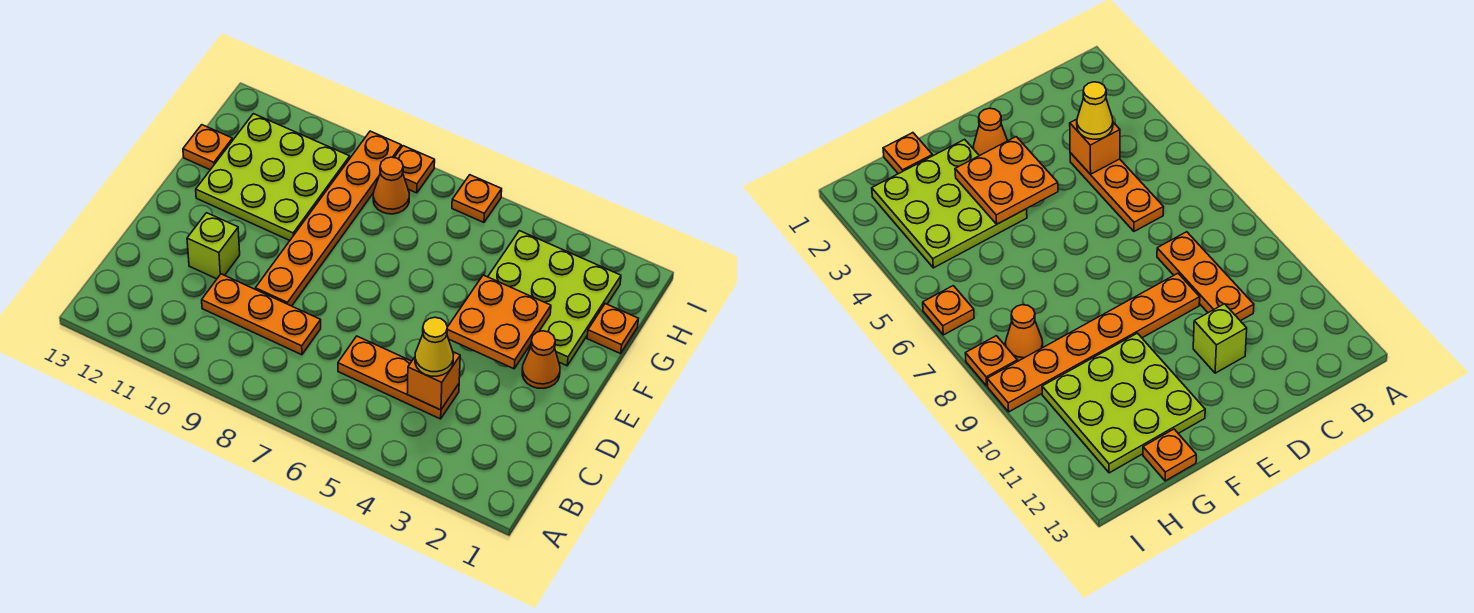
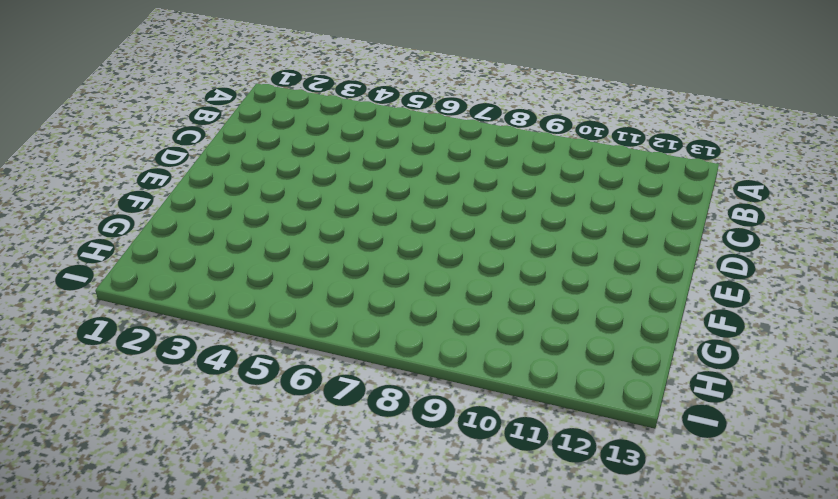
none -> orange 1x3 plate [338,336,459,419]
none -> orange 1x3 plate [202,274,321,355]
none -> orange 1x6 plate [255,131,401,306]

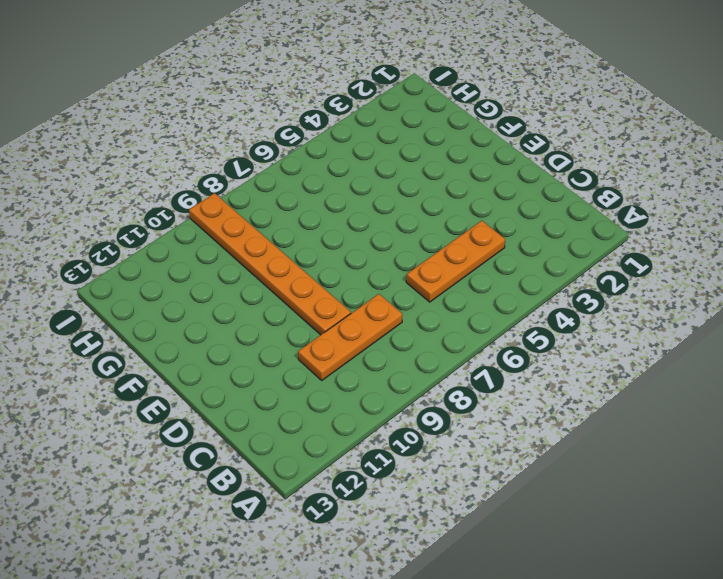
none -> lime 1x1 brick [187,213,240,279]
none -> orange 1x1 cone [522,331,560,388]
none -> lime 3x3 plate [488,231,621,366]

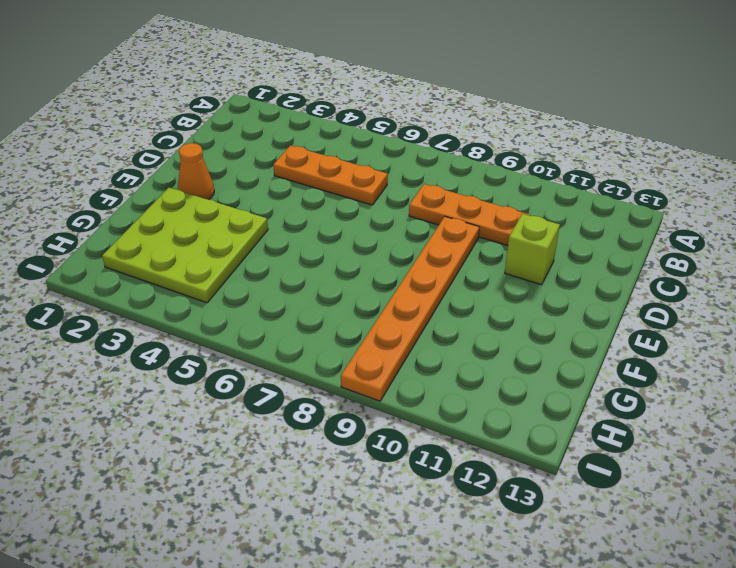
none -> lime 3x3 plate [196,114,350,240]
none -> orange 1x1 plate [587,304,638,354]
none -> orange 1x1 plate [183,125,233,170]

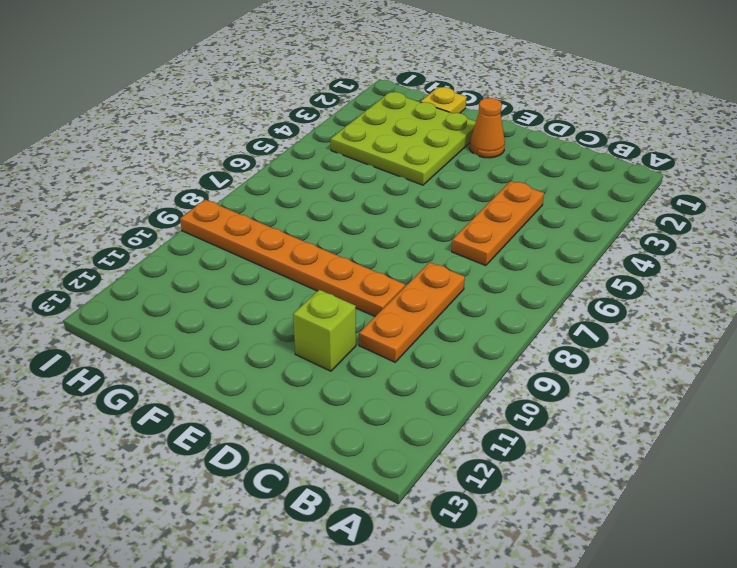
yellow 1x1 plate [421,87,466,113] -> orange 1x1 plate [587,304,638,354]
none -> lime 3x3 plate [196,114,350,240]
none -> orange 1x1 plate [183,125,233,170]
none -> orange 1x1 cone [373,157,409,214]

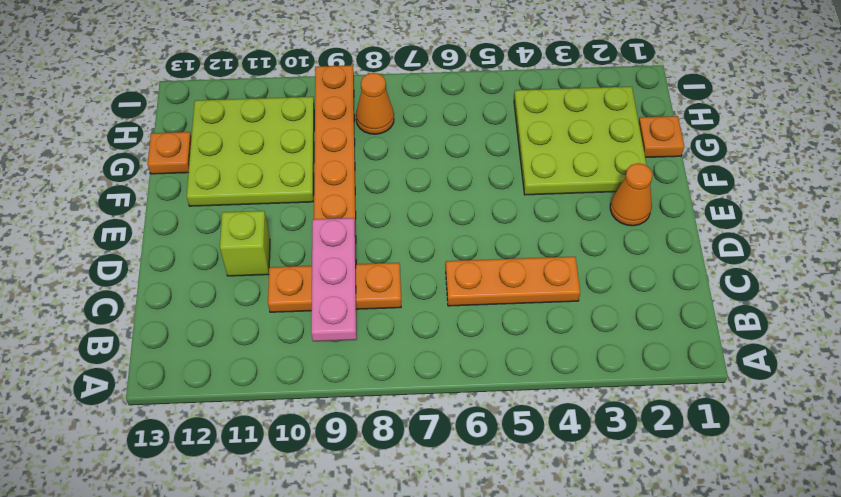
pink 1x3 plate [311,218,357,341] -> none
none -> orange 1x1 plate [452,175,502,222]
none -> orange 1x1 plate [394,146,435,193]
none -> orange 1x1 brick [407,352,460,410]

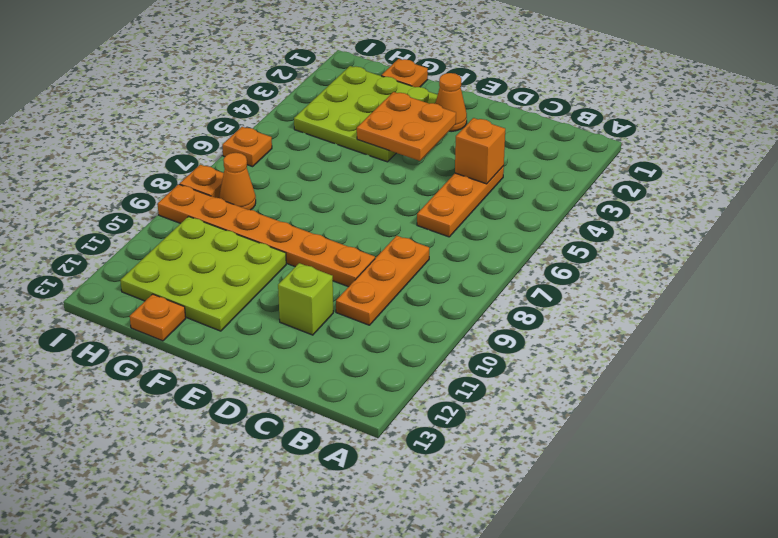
none -> yellow 1x1 cone [415,317,453,376]

